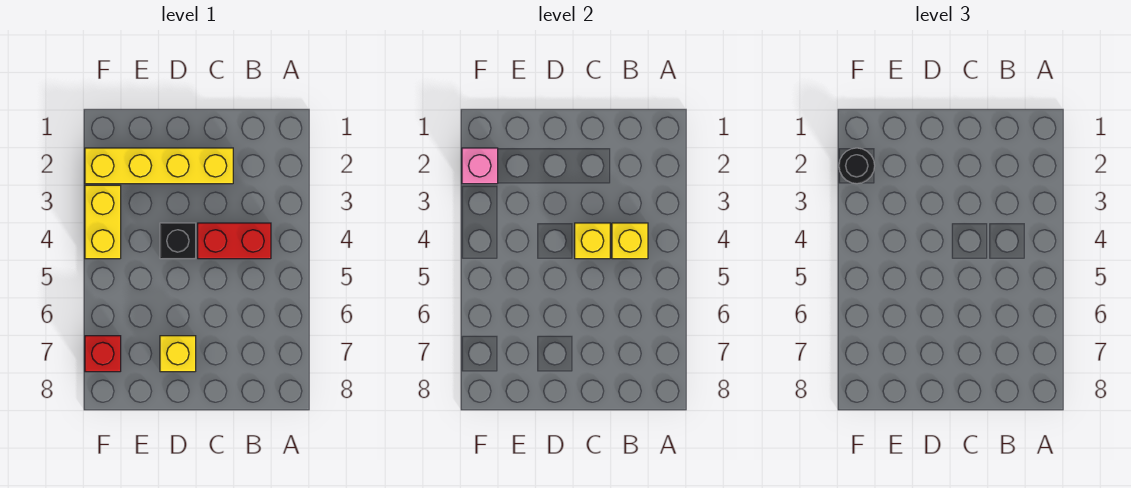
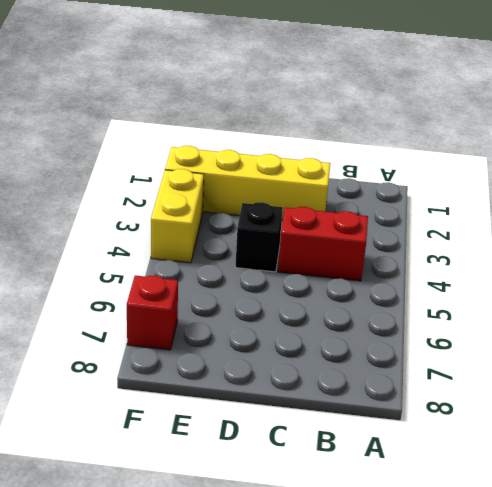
none -> yellow 1x1 brick [160,336,196,372]
none -> yellow 1x1 brick [612,223,648,259]

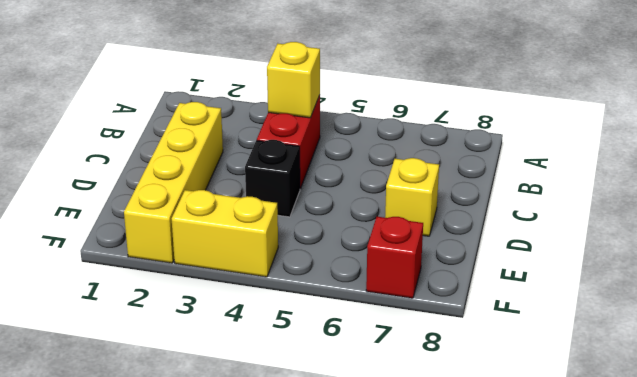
none -> yellow 1x1 brick [575,223,610,259]
none -> pink 1x1 brick [462,148,498,184]

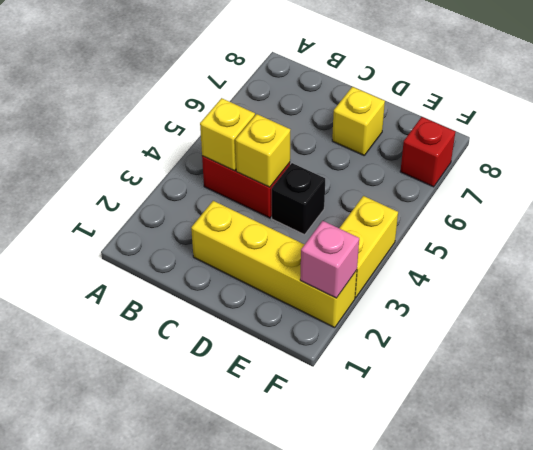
none -> black 1x1 round brick [839,148,875,184]

